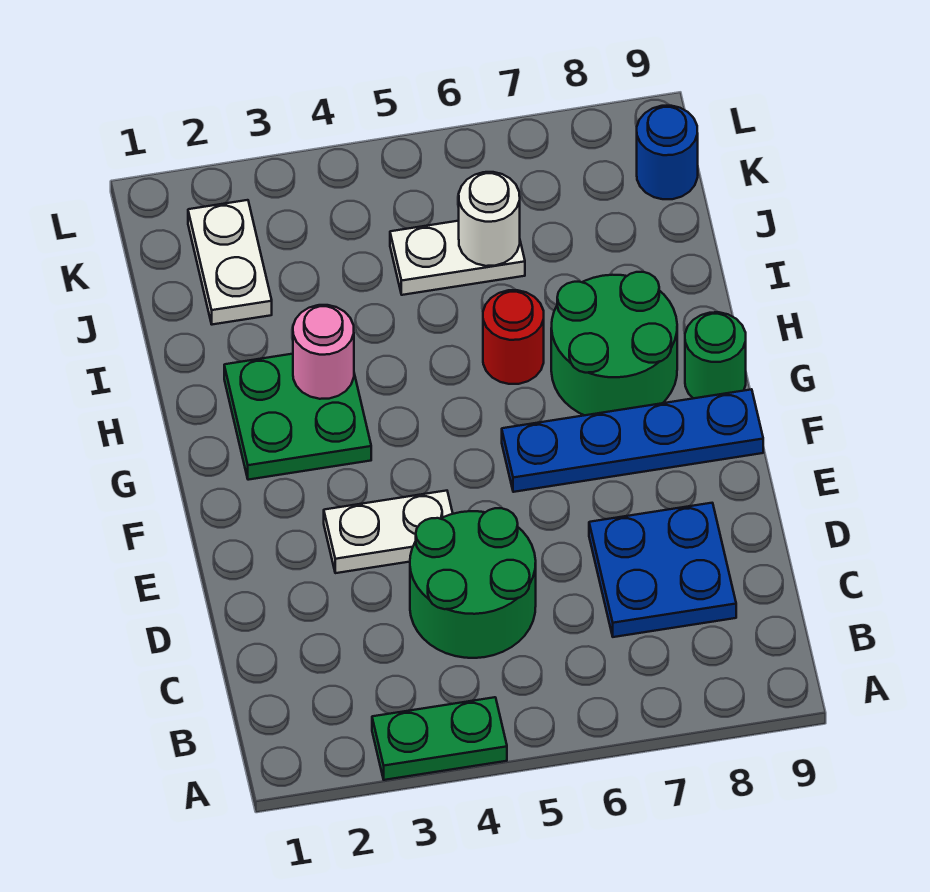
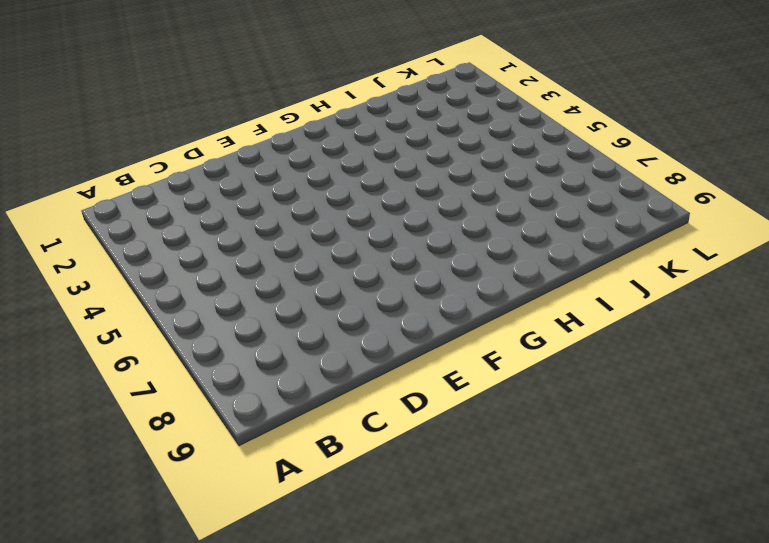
none -> green 1x2 plate [372,697,507,780]
none -> green 2x2 round brick [410,508,536,658]
none -> blue 2x2 plate [589,503,736,637]

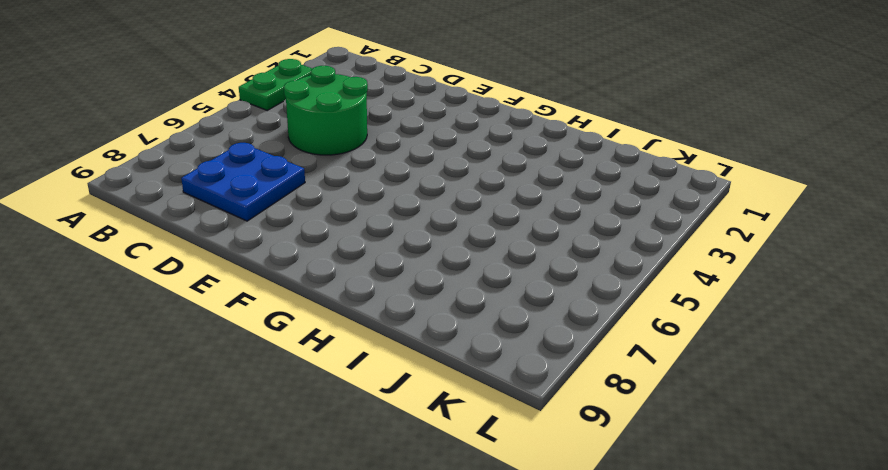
none -> white 1x2 plate [324,491,453,573]
none -> blue 1x4 plate [502,389,763,492]
none -> green 2x2 plate [224,354,371,480]

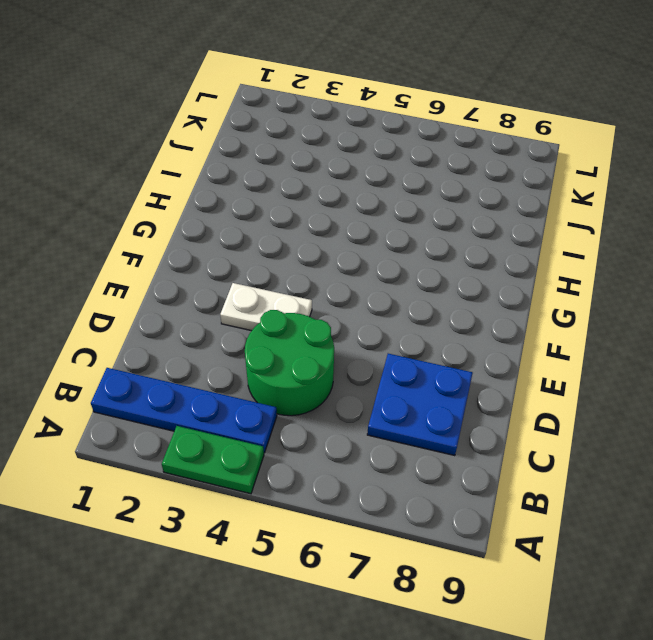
blue 1x4 plate [91,368,277,453] -> blue 1x4 plate moved to [502,389,763,492]
none -> green 2x2 plate [224,354,371,480]
none -> green 2x2 round brick [551,272,677,415]
none -> green 1x1 round brick [685,312,746,398]

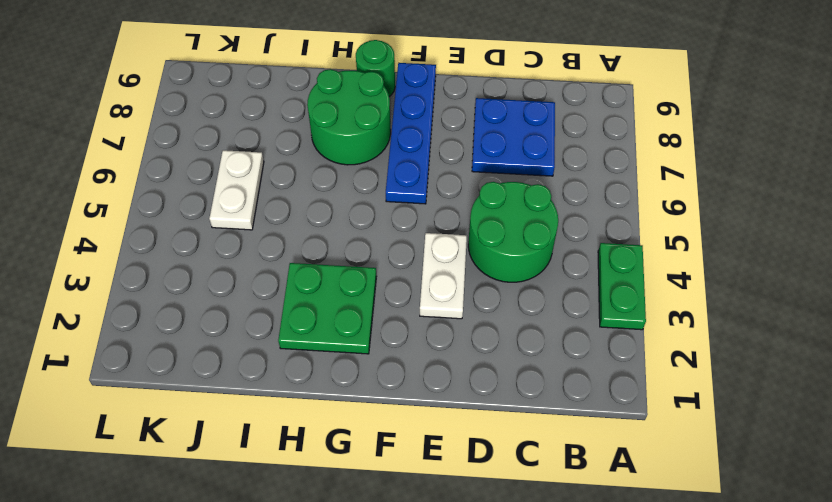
none -> red 1x1 round brick [483,290,544,384]
none -> white 1x2 plate [188,200,272,325]
none -> blue 1x1 round brick [637,106,698,199]

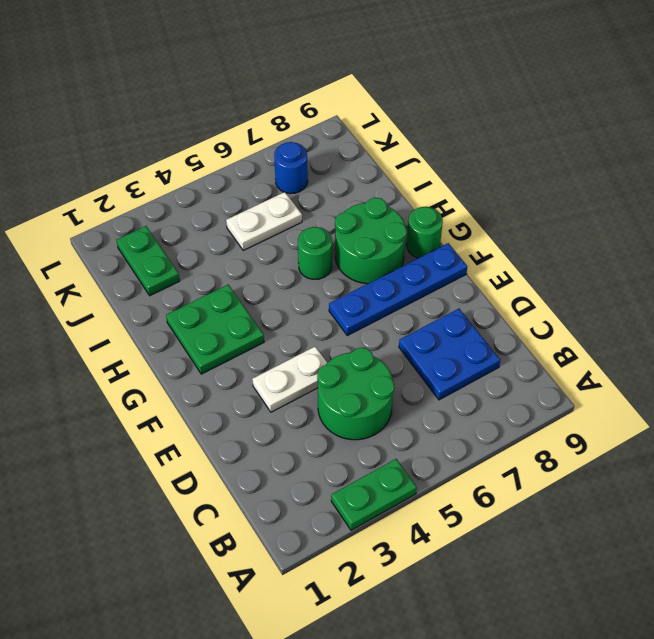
green 1x1 round brick [298,227,332,279] -> red 1x1 round brick [483,290,544,384]
green 1x2 plate [117,226,180,296] -> white 1x2 plate [188,200,272,325]
blue 1x1 round brick [274,142,308,194] -> blue 1x1 round brick moved to [637,106,698,199]
none -> pink 1x1 round brick [293,305,354,399]
none -> white 1x1 round brick [459,172,520,266]

